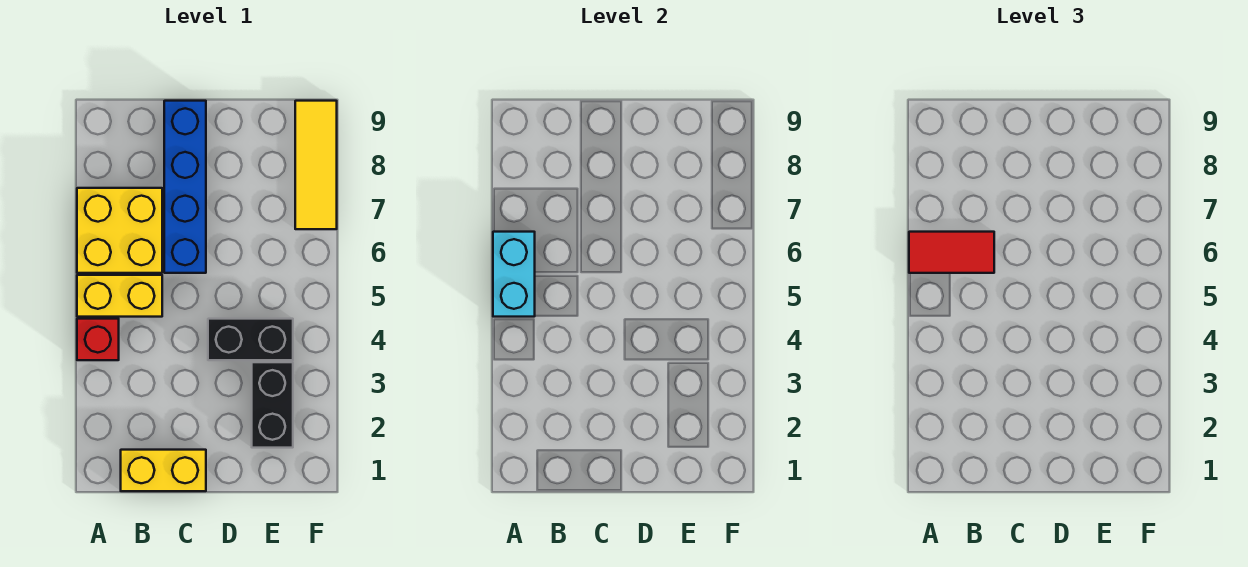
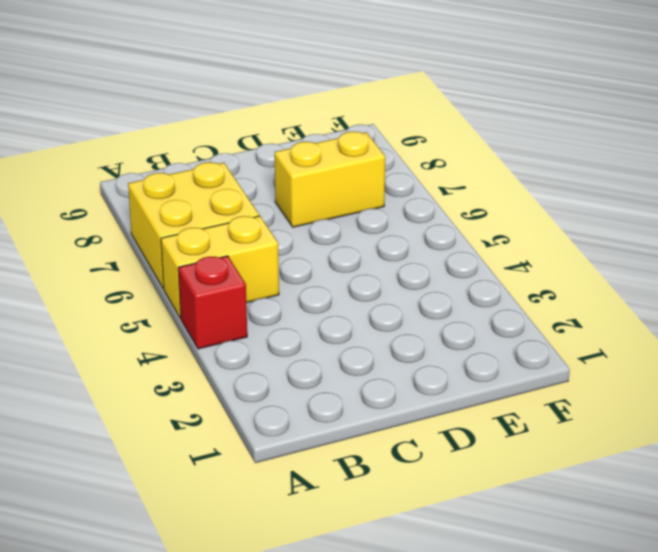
yellow 1x2 brick [275,132,385,227] -> yellow 1x2 brick moved to [121,450,206,491]
none -> blue 1x4 brick [164,101,206,273]
none -> black 1x2 brick [208,319,293,360]

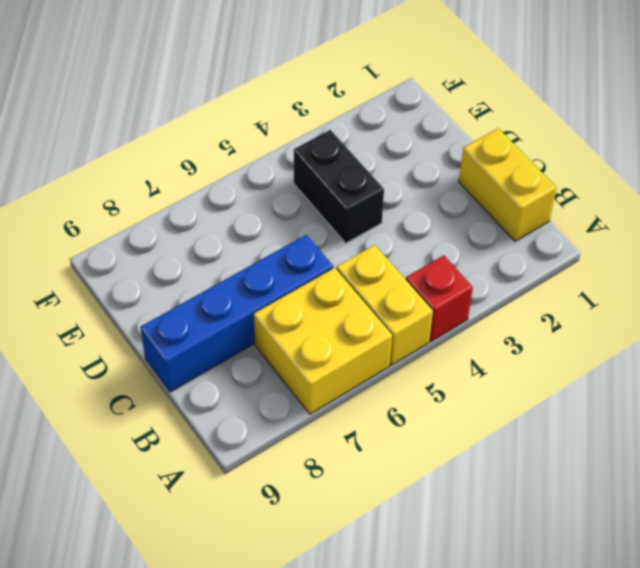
none -> black 1x2 brick [252,362,293,448]
none -> yellow 1x3 tile [295,101,337,229]

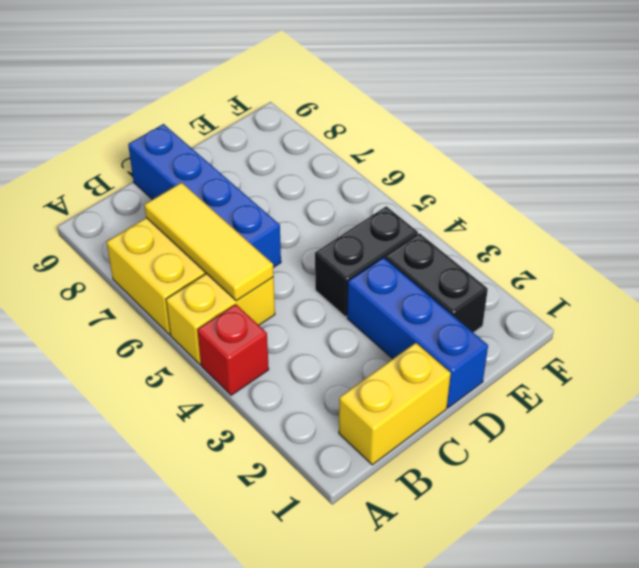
yellow 1x3 tile [145,183,274,301] -> yellow 1x3 tile moved to [295,101,337,229]
blue 1x3 brick [347,258,488,408] -> none
none -> cyan 1x2 brick [493,232,535,317]
none -> red 1x2 tile [909,232,994,273]

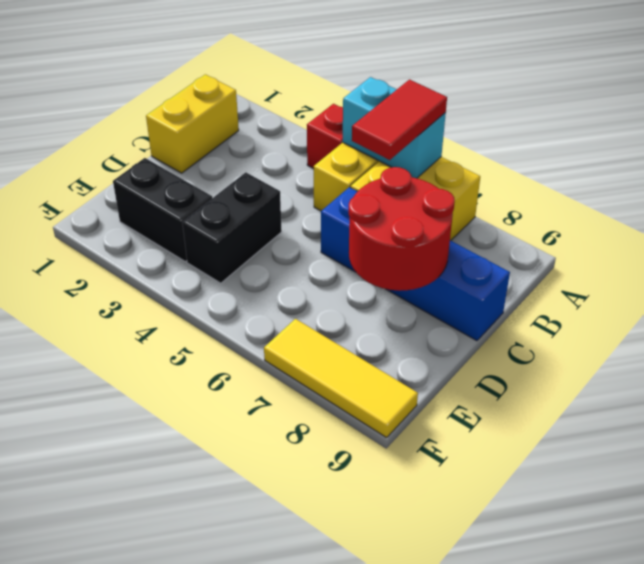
red 2x2 round brick [349,167,455,291] -> none

